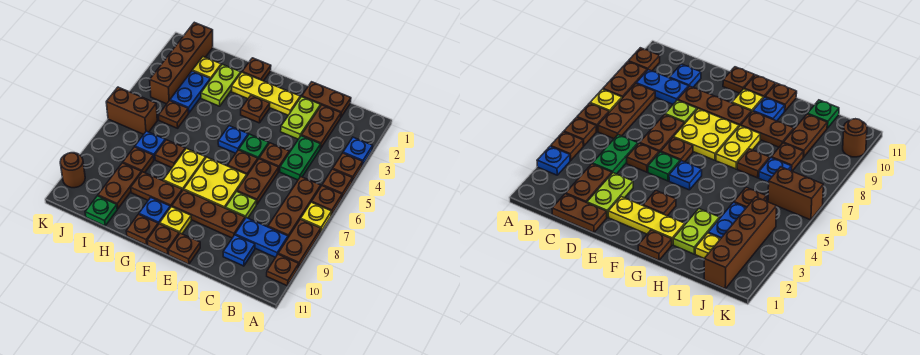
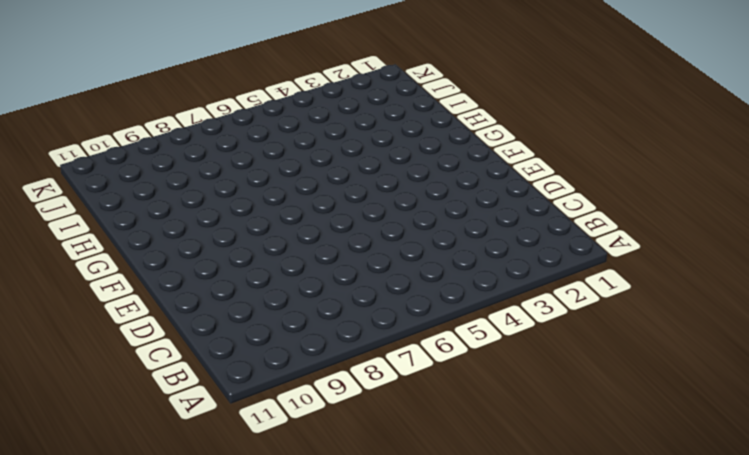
none -> blue 1x1 plate [343,137,373,166]
none -> brown 1x1 plate [333,153,363,182]
none -> brown 1x1 plate [322,169,352,198]
none -> brown 1x1 plate [312,186,342,215]

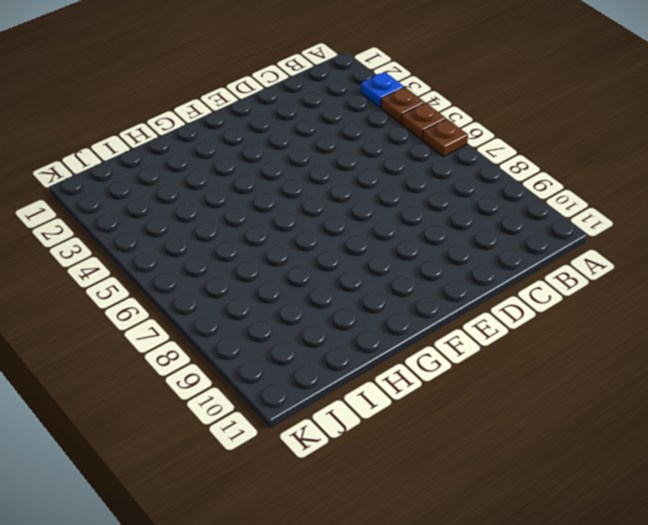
none -> yellow 1x1 plate [301,202,331,233]
none -> brown 1x2 plate [278,219,321,268]
none -> brown 1x1 plate [267,254,299,286]
none -> brown 1x3 plate [268,177,321,237]

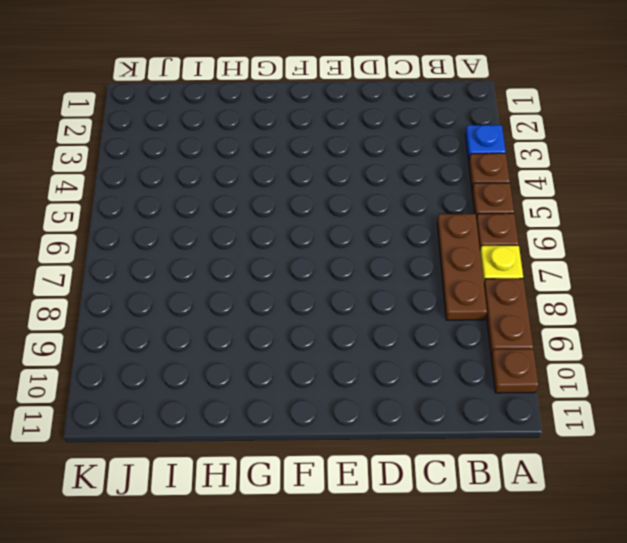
none -> blue 1x2 plate [235,218,288,257]
none -> brown 1x2 plate [302,82,351,117]
none -> brown 1x2 plate [301,105,341,148]
none -> green 1x2 plate [280,136,321,180]

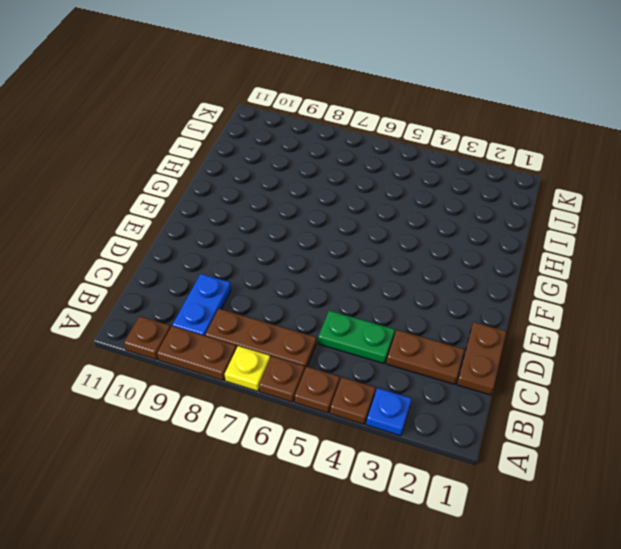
none -> blue 1x1 plate [223,235,255,266]
none -> lime 1x2 plate [281,97,321,139]
none -> brown 1x1 plate [259,143,289,172]
none -> brown 1x2 plate [237,159,279,205]

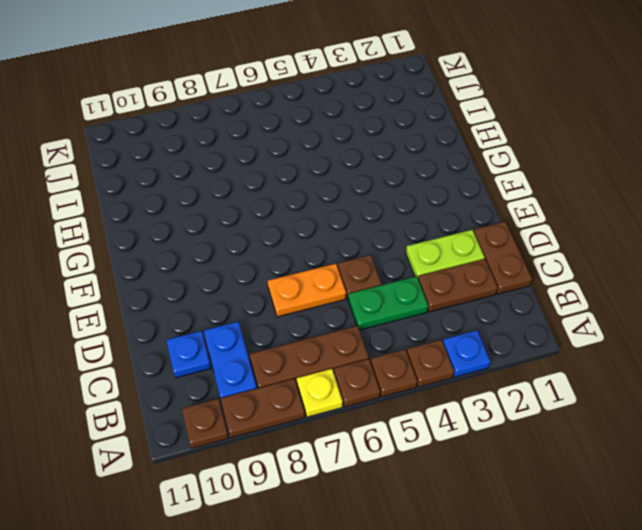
orange 1x2 plate [268,264,346,317] -> brown 1x2 plate [237,159,279,205]
none -> lime 1x1 plate [226,192,256,218]
none -> brown 1x3 plate [172,190,245,238]
none -> yellow 1x3 plate [232,73,300,115]
none -> green 1x1 plate [239,134,269,159]

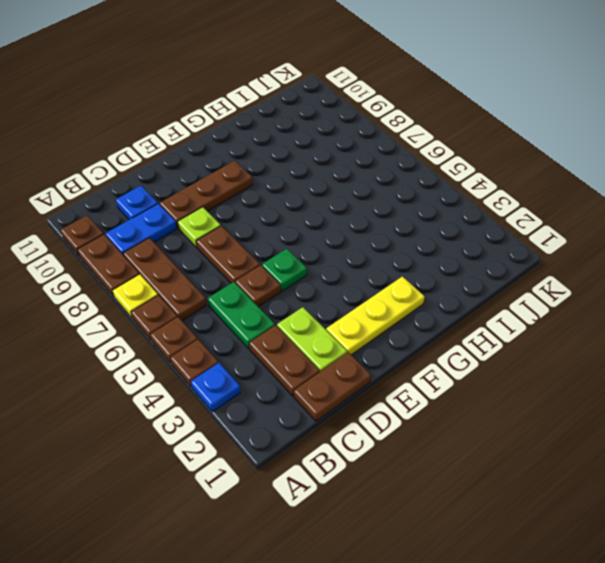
none -> brown 1x1 plate [228,150,258,175]
none -> yellow 2x2 plate [184,157,247,208]
none -> brown 1x1 plate [168,233,200,264]
none -> brown 1x1 plate [241,95,270,123]

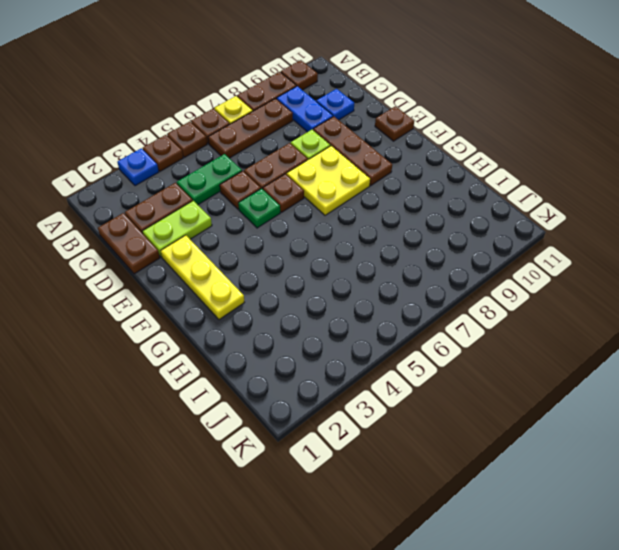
none -> brown 1x1 plate [241,95,270,123]
none -> blue 1x1 plate [218,126,248,153]
none -> yellow 1x1 plate [160,207,191,234]
none -> brown 1x1 plate [147,224,179,255]

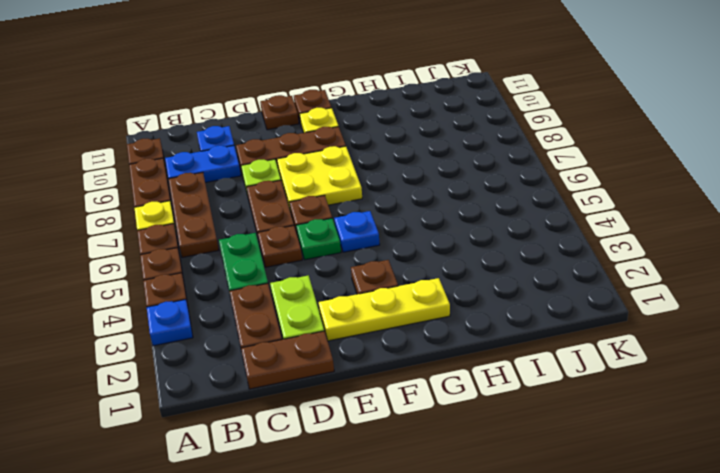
none -> brown 1x1 plate [242,58,271,81]
none -> yellow 1x2 plate [163,148,206,191]
none -> brown 1x2 plate [131,172,182,208]
none -> blue 1x1 plate [139,198,170,224]

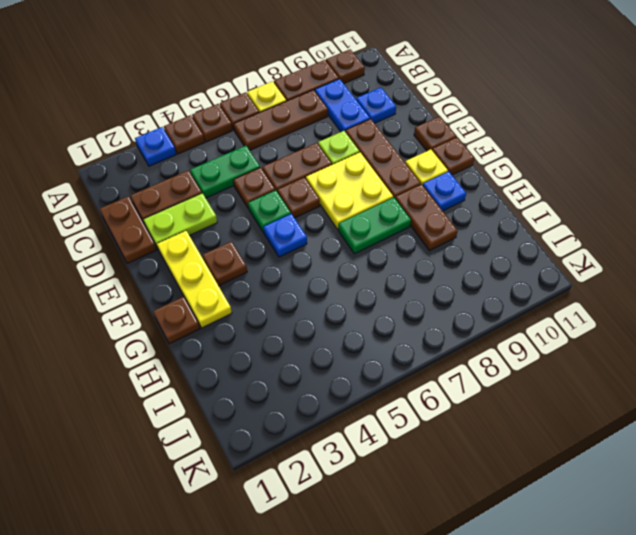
green 1x2 plate [338,197,411,254] -> yellow 1x2 plate [163,148,206,191]
none -> brown 1x1 plate [126,214,158,245]
none -> lime 1x2 plate [201,64,241,106]
none -> brown 1x1 plate [155,140,185,167]
none -> yellow 1x1 plate [192,57,221,80]

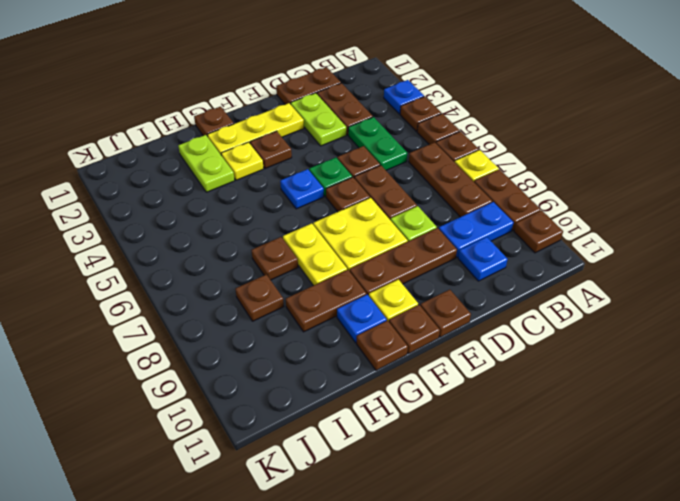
yellow 1x1 plate [221,142,264,180] -> yellow 1x1 plate moved to [192,57,221,80]
none -> blue 1x2 plate [170,71,210,113]
none -> brown 1x1 plate [159,101,188,128]
none -> blue 1x1 plate [135,131,165,160]
none -> brown 1x2 plate [98,163,142,209]

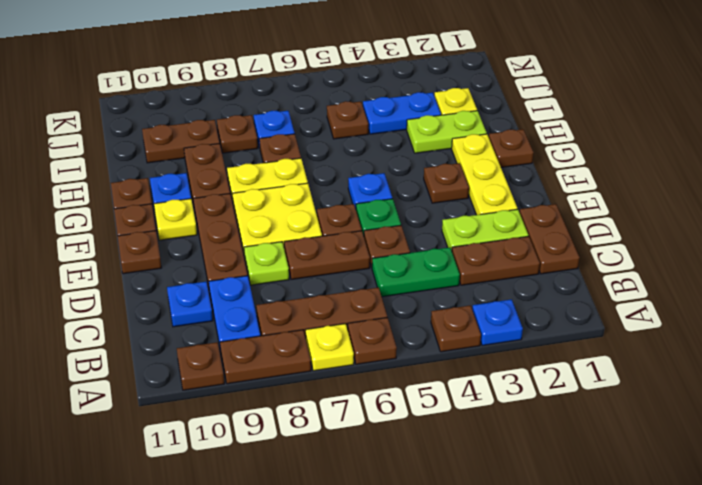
none -> brown 1x1 plate [322,169,352,198]
none -> green 1x1 plate [85,196,117,226]
none -> brown 1x4 brick [150,22,213,104]
none -> brown 1x2 brick [106,87,157,134]

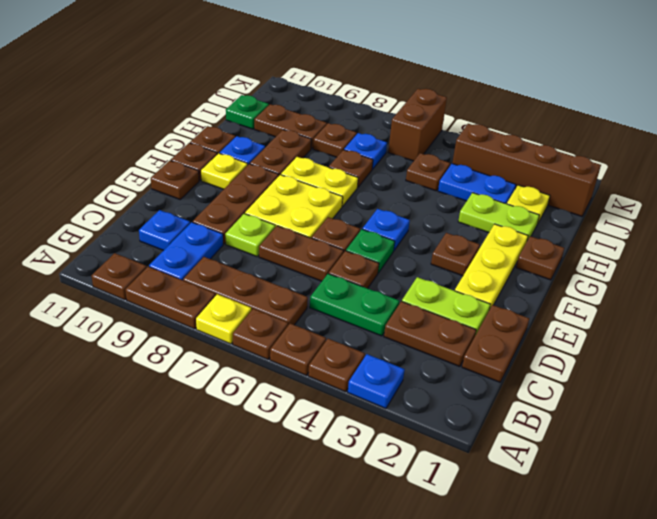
none -> brown 1x1 round brick [60,153,85,188]

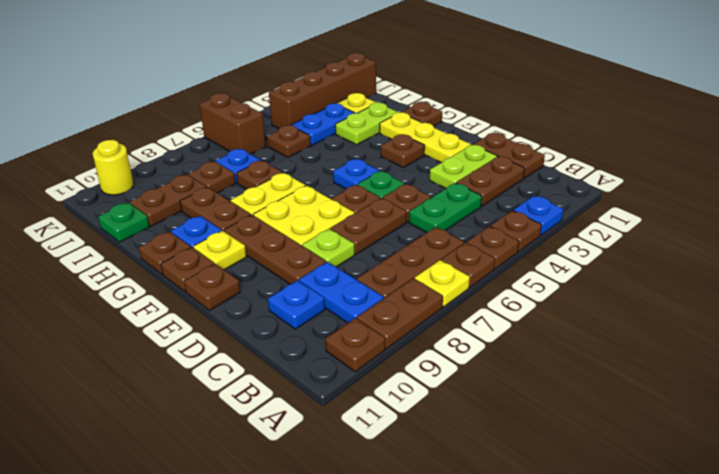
yellow 1x1 round brick [93,140,134,195] -> brown 1x1 round brick [60,153,85,188]

